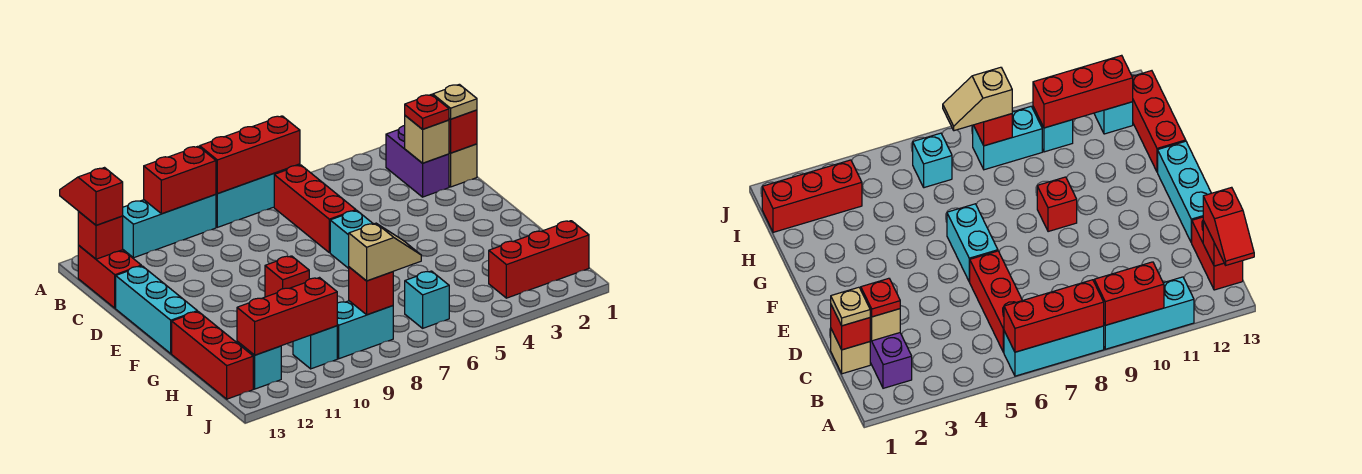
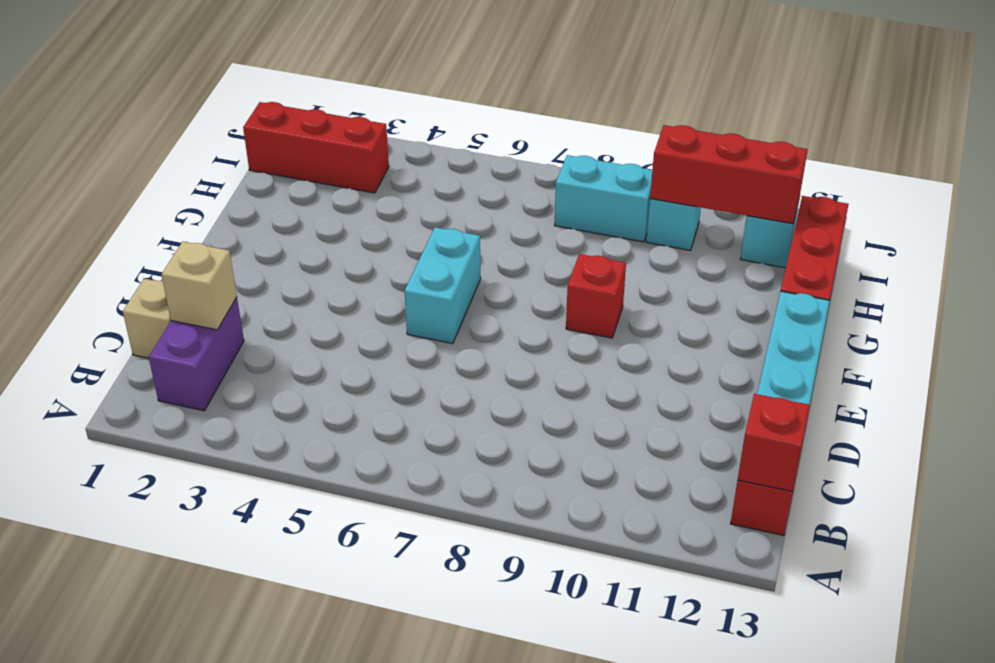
none -> cyan 1x3 brick [216,164,300,227]
none -> cyan 1x3 brick [123,194,216,258]
none -> red 1x3 brick [274,165,356,253]

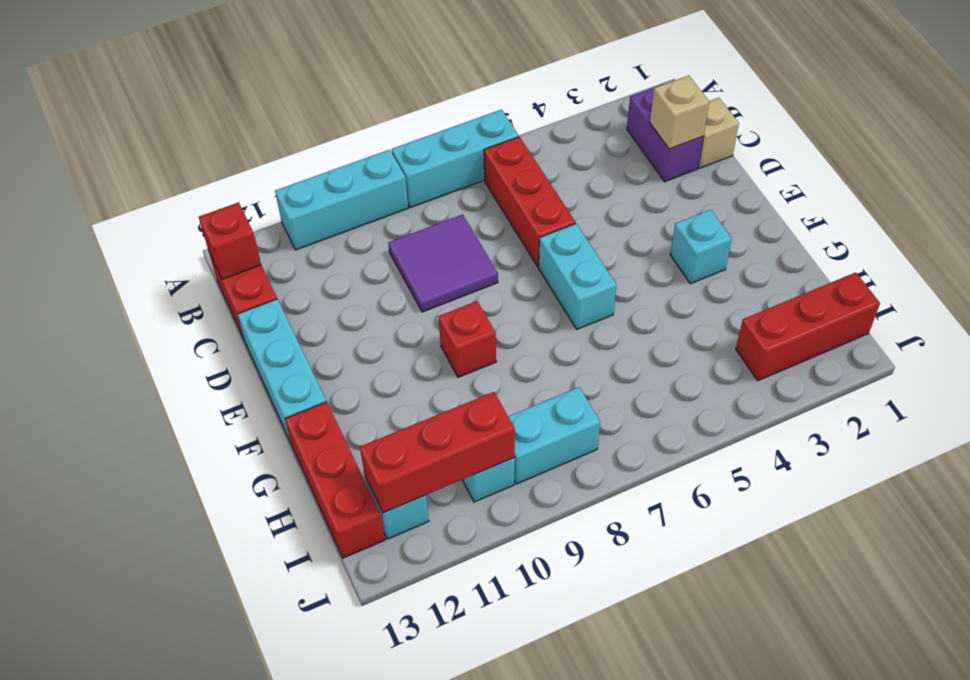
purple 2x2 tile [388,214,498,312] -> none
cyan 1x1 brick [670,210,732,284] -> cyan 1x1 brick moved to [405,271,449,328]
none -> red 1x3 brick [200,116,300,194]
none -> red 1x2 brick [144,146,216,214]
none -> red 1x1 brick [449,110,477,153]

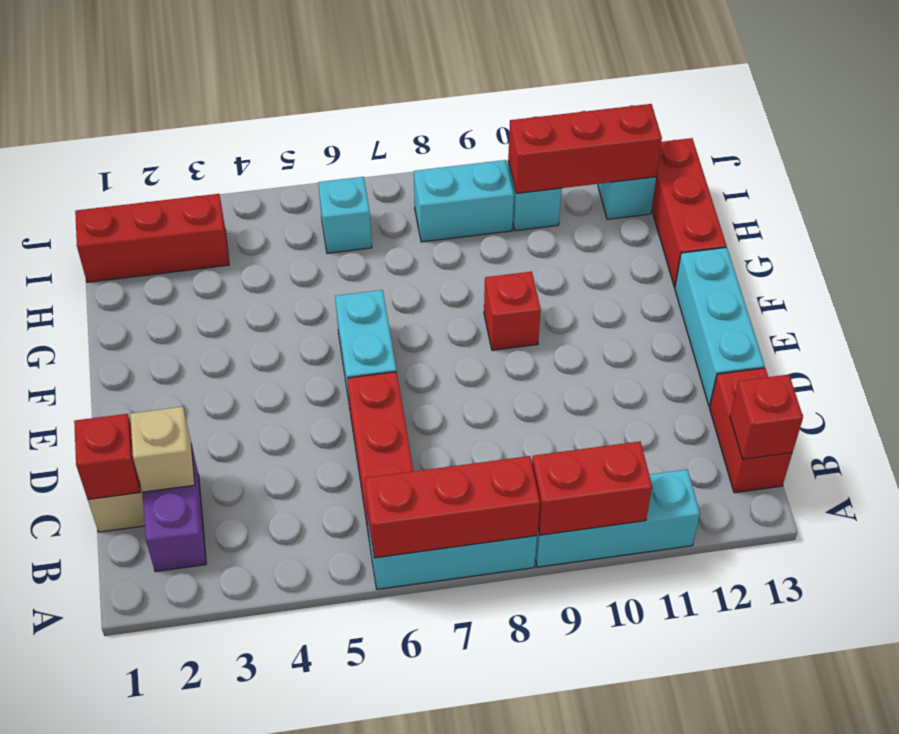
none -> red 1x1 brick [349,267,393,315]
none -> red 1x2 slope [60,168,123,225]
none -> tan 1x1 plate [433,84,477,119]

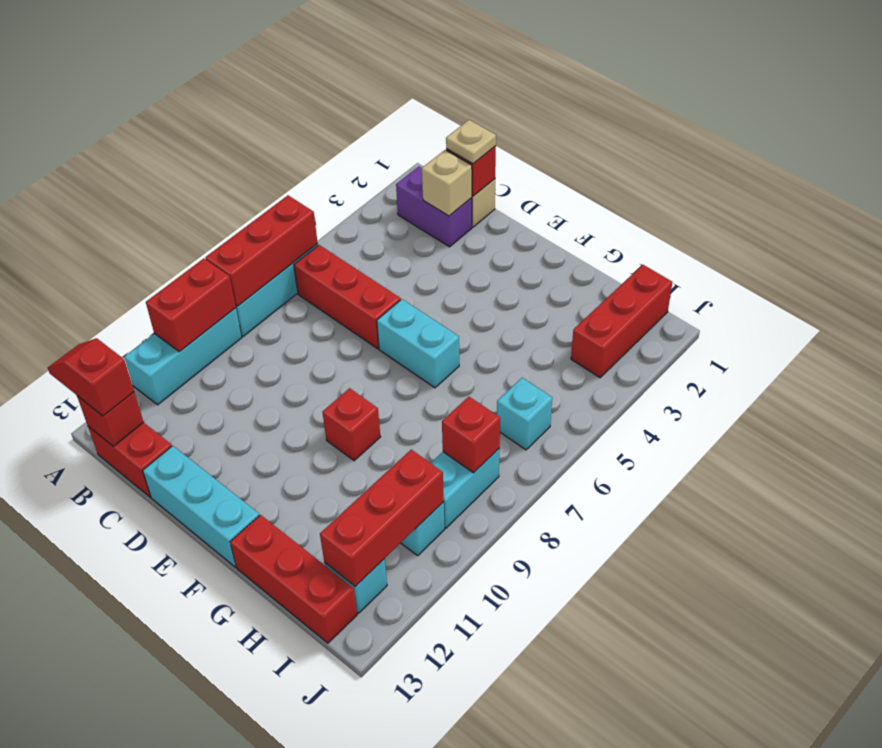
none -> red 1x1 plate [405,94,449,129]
none -> tan 1x2 slope [349,223,421,281]

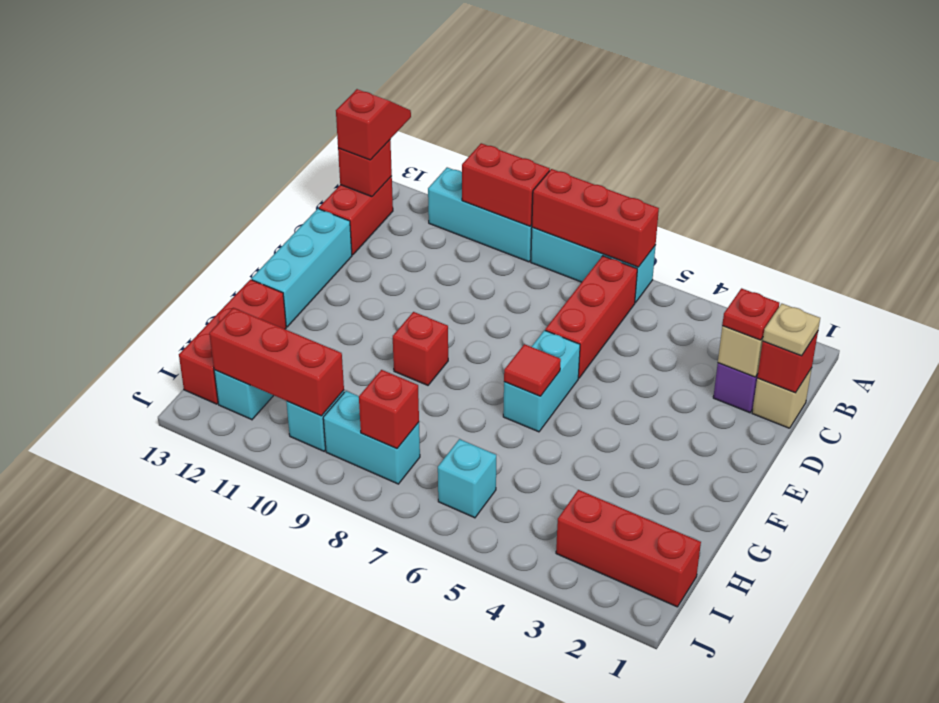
red 1x1 tile [504,344,561,396] -> none
none -> tan 1x2 slope [349,223,421,281]

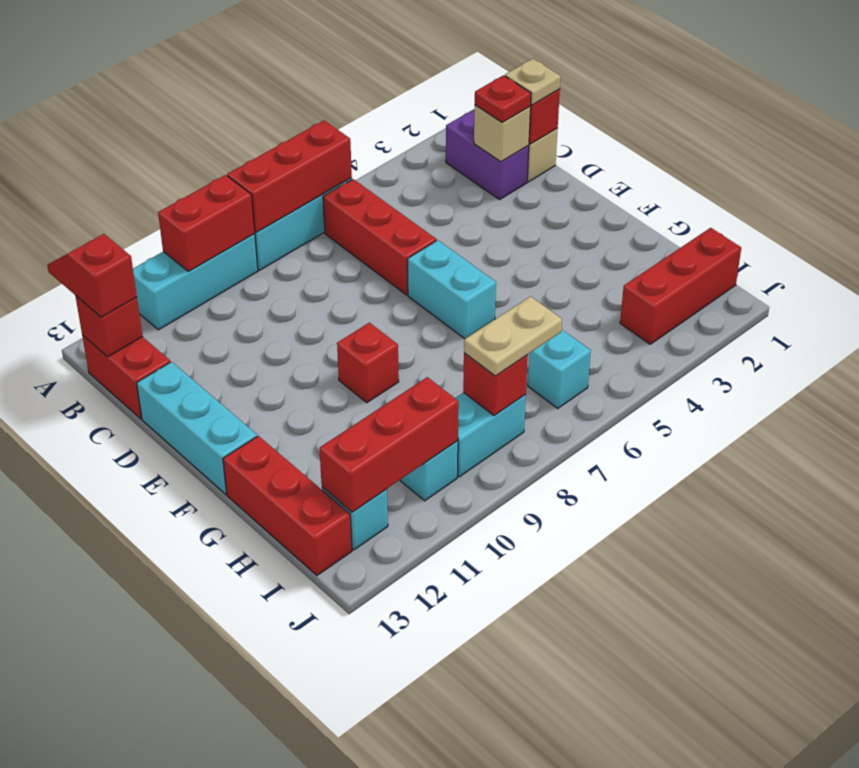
tan 1x2 plate [464,296,562,376] -> tan 1x2 slope [349,223,421,281]

